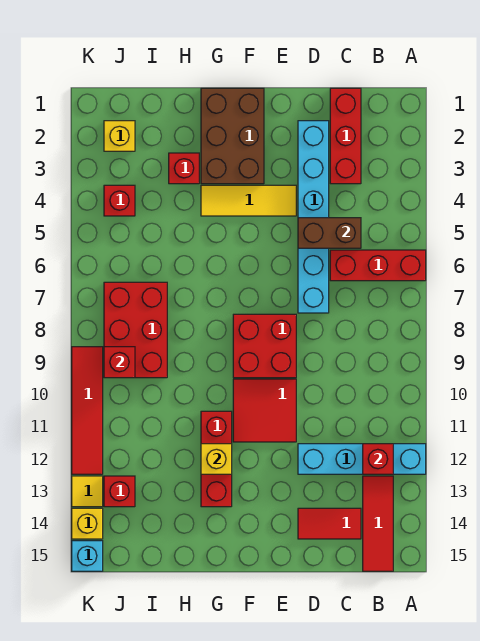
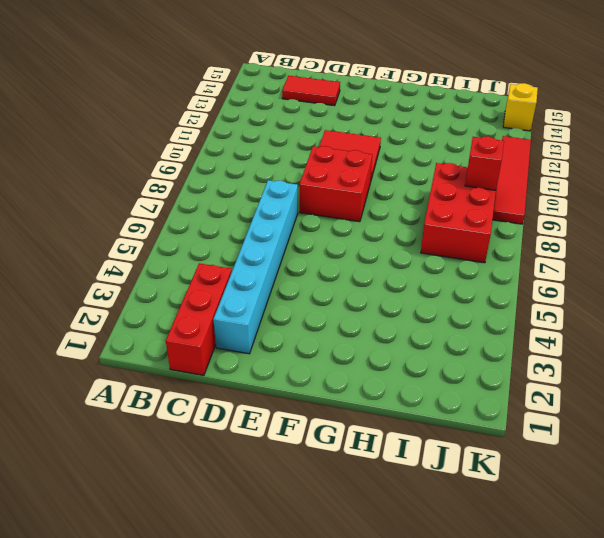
none -> red 1x3 brick [330,250,426,281]
none -> cyan 1x4 brick [298,444,426,474]
none -> red 1x3 tile [363,476,393,571]

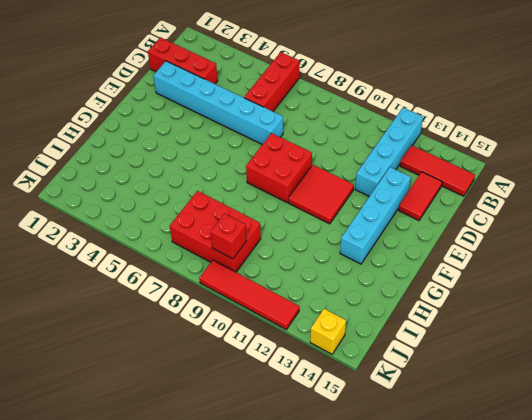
cyan 1x4 brick [340,167,411,264] -> red 1x3 brick [201,411,232,507]
none -> yellow 1x3 tile [201,185,296,216]
none -> brown 2x3 brick [201,88,264,184]
none -> red 1x1 brick [169,153,199,184]

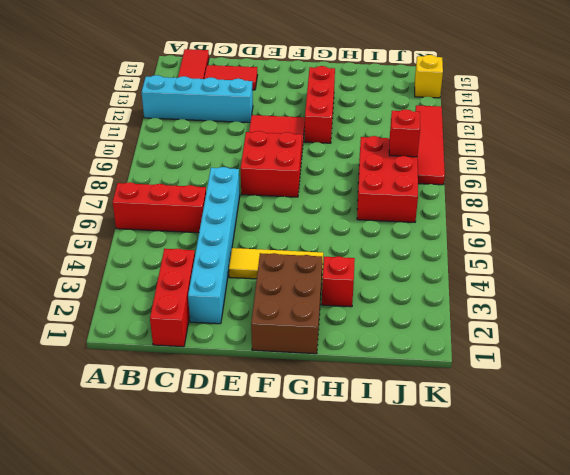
none -> yellow 1x1 brick [104,121,135,151]
none -> red 1x1 brick [104,185,135,216]
none -> red 1x1 brick [104,476,135,507]

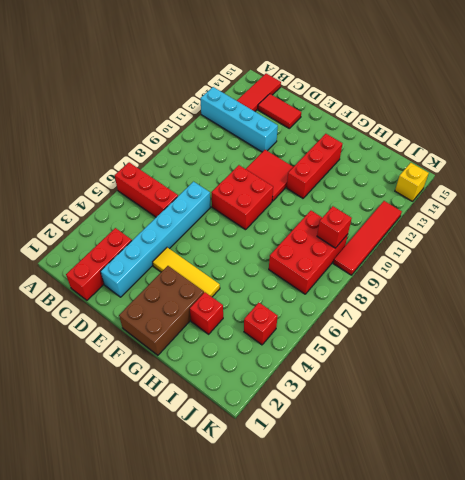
none -> yellow 1x1 brick [104,121,135,151]
none -> red 1x1 brick [104,476,135,507]
none -> yellow 1x1 tile [72,476,103,507]

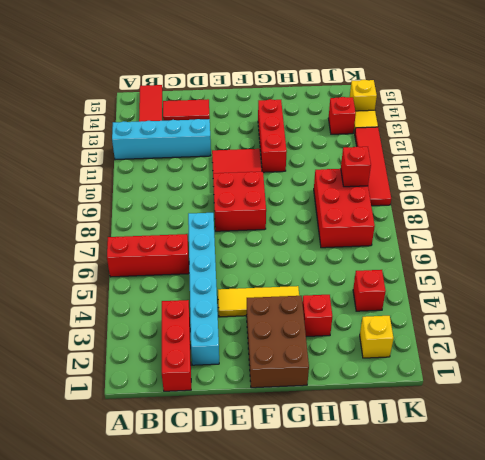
none -> cyan 1x1 brick [72,541,103,571]
none -> red 1x1 brick [363,444,393,474]
none -> brown 1x2 brick [298,218,361,248]

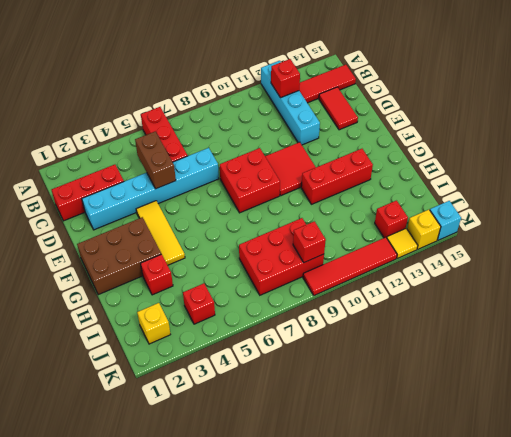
none -> yellow 1x1 brick [201,444,232,474]

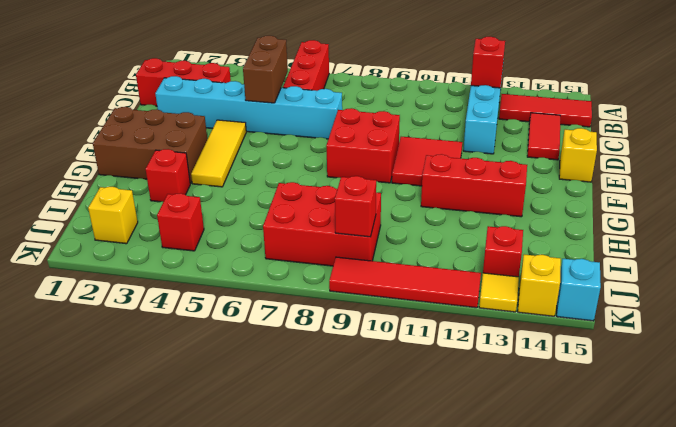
yellow 1x1 brick [559,128,597,182] -> yellow 1x1 brick moved to [201,444,232,474]

